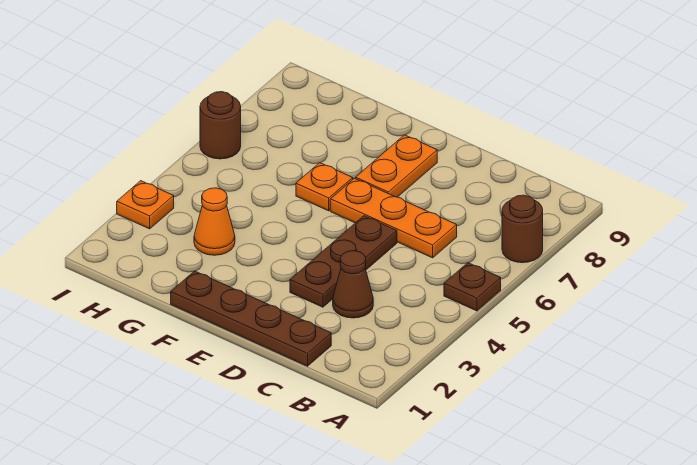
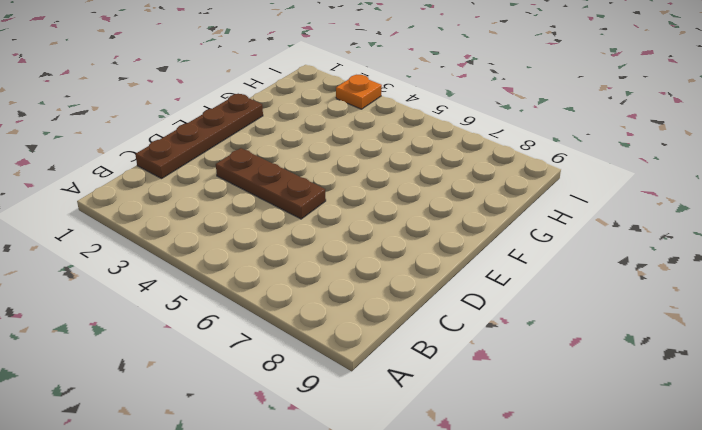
none -> brown 1x1 plate [444,263,501,311]
none -> brown 1x1 round brick [502,195,543,263]

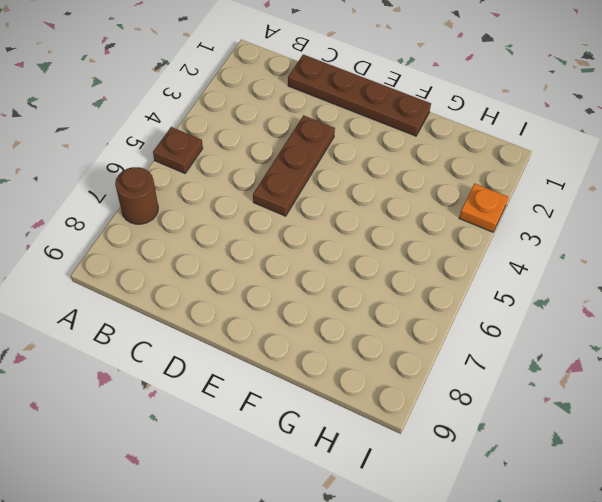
none -> brown 1x1 cone [333,251,373,318]
none -> orange 1x3 plate [330,178,457,258]

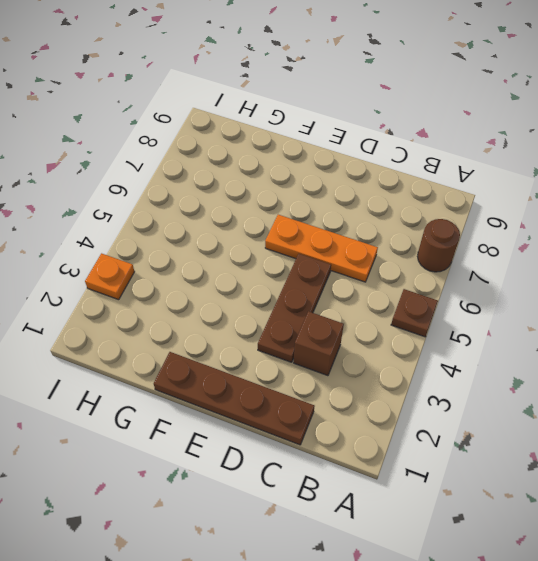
brown 1x1 brick [294,311,344,376] -> brown 1x1 cone [333,251,373,318]
none -> orange 1x2 plate [355,135,437,197]
none -> orange 1x1 plate [296,163,353,211]

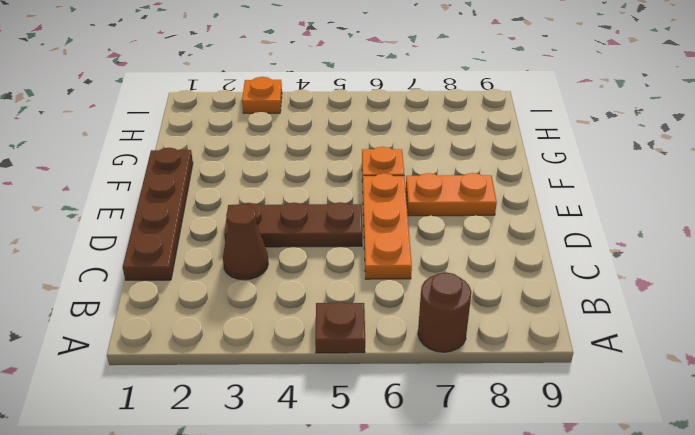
none -> orange 1x1 cone [194,188,235,255]
none -> brown 1x1 round brick [200,92,241,159]

